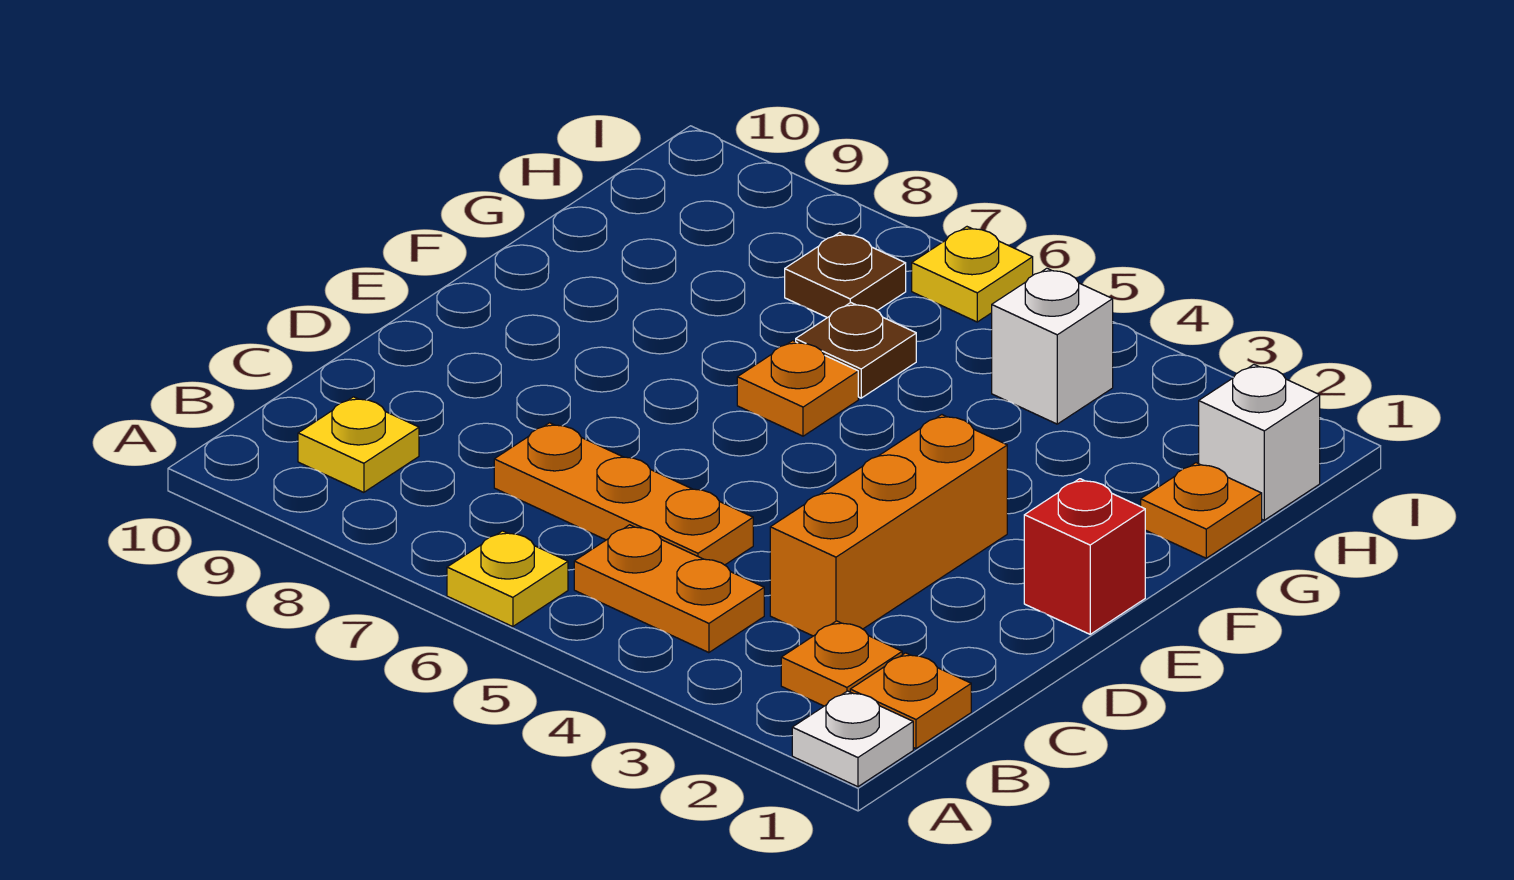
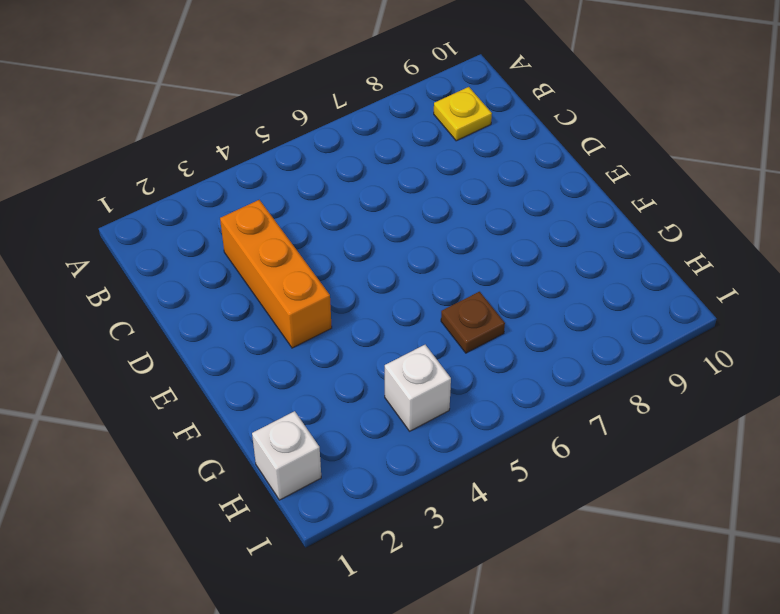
none -> white 1x1 plate [792,691,913,787]
none -> yellow 1x1 plate [447,531,568,627]
none -> orange 1x1 plate [850,653,971,749]

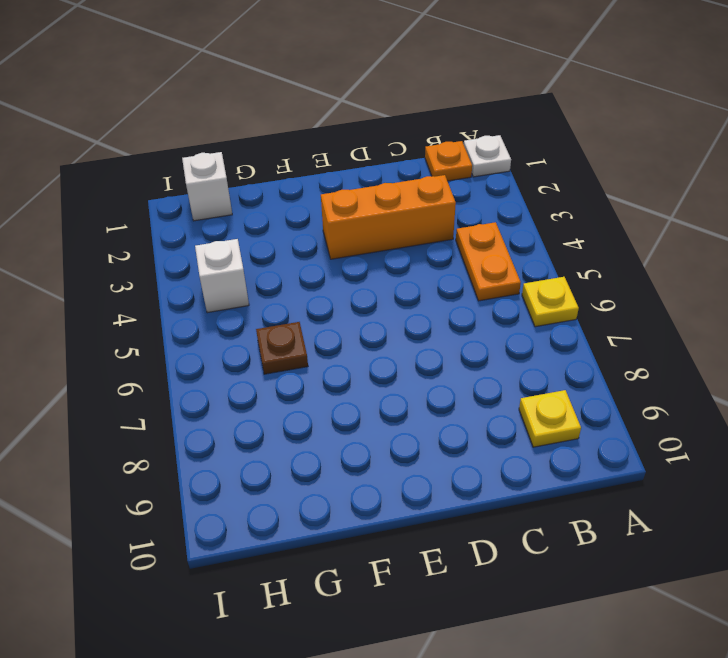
none -> orange 1x1 plate [781,621,902,706]
none -> orange 1x3 plate [494,423,753,565]
none -> red 1x1 brick [1024,479,1145,634]

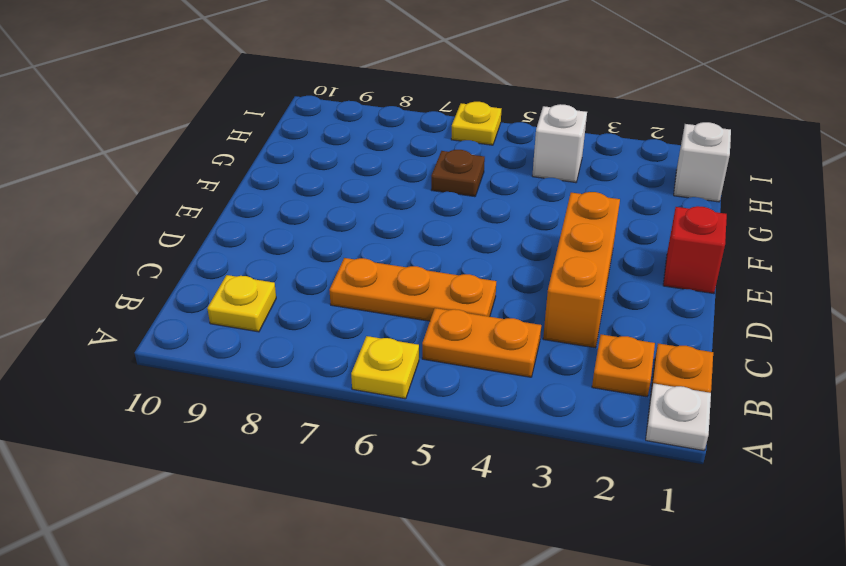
none -> orange 1x1 plate [737,341,858,436]
none -> orange 1x1 plate [1141,463,1262,558]
none -> brown 1x1 plate [785,233,906,318]

